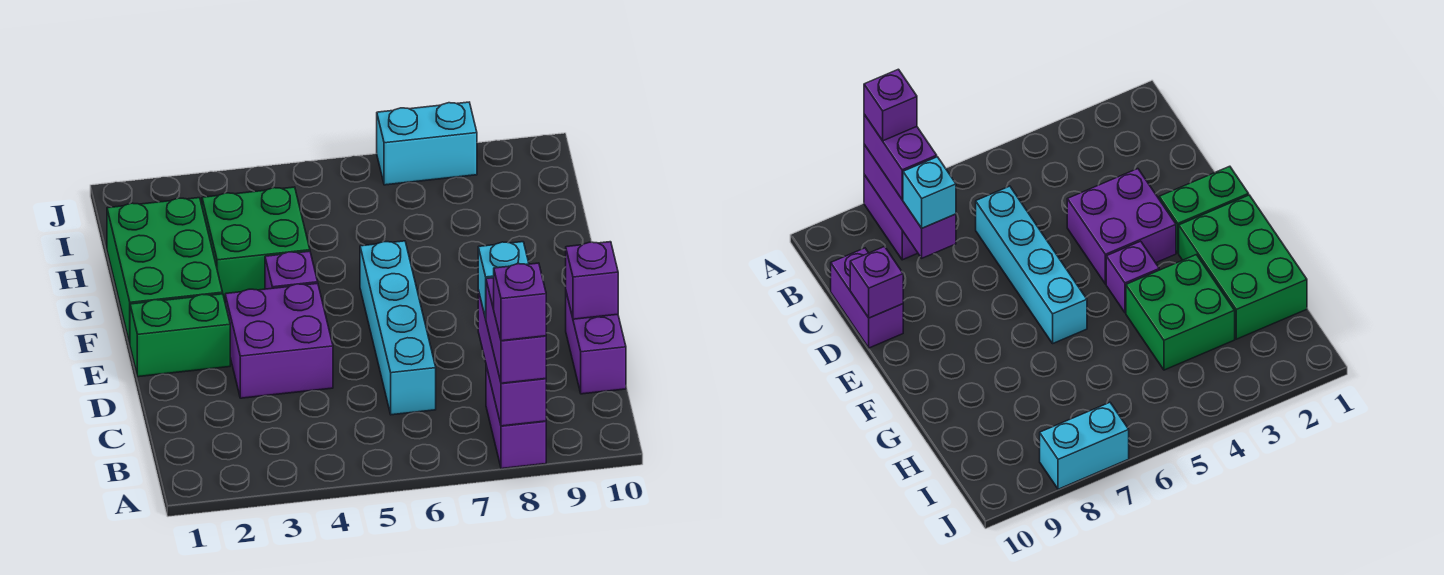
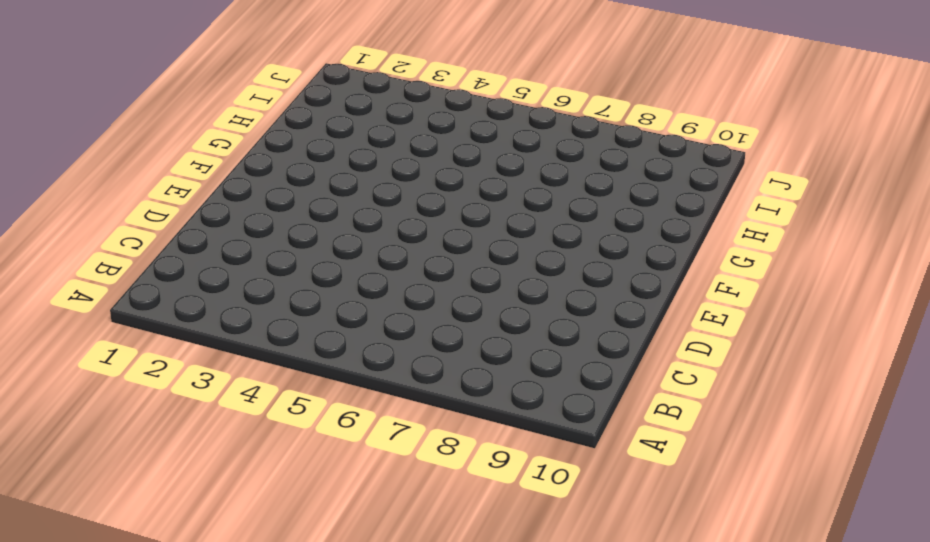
none -> purple 1x2 brick [486,366,546,469]
none -> cyan 1x4 brick [360,241,436,415]
none -> purple 1x2 brick [566,293,626,394]

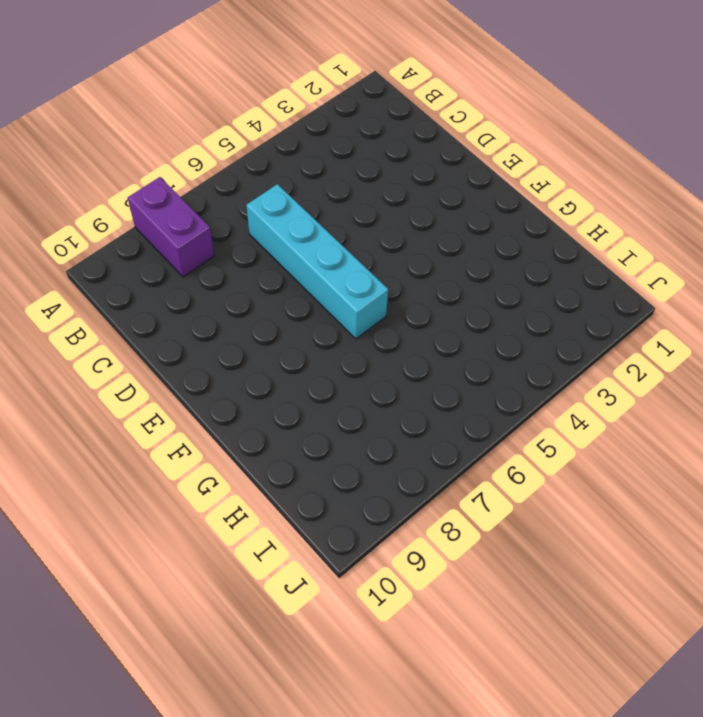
none -> purple 1x2 brick [566,293,626,394]
none -> purple 2x2 brick [225,283,333,398]
none -> green 1x2 brick [130,294,230,377]

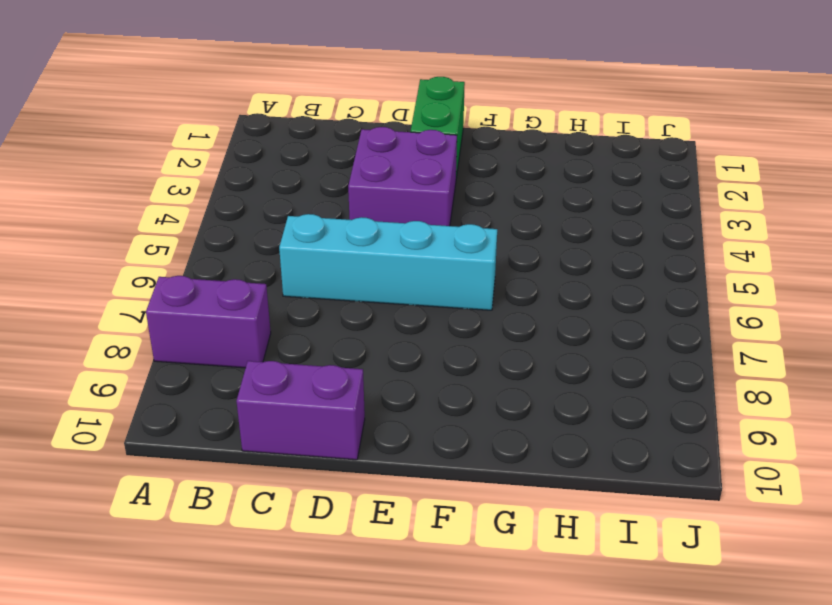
none -> green 2x3 brick [107,198,223,343]
none -> purple 1x1 brick [265,251,318,289]
none -> green 2x2 brick [202,187,310,300]

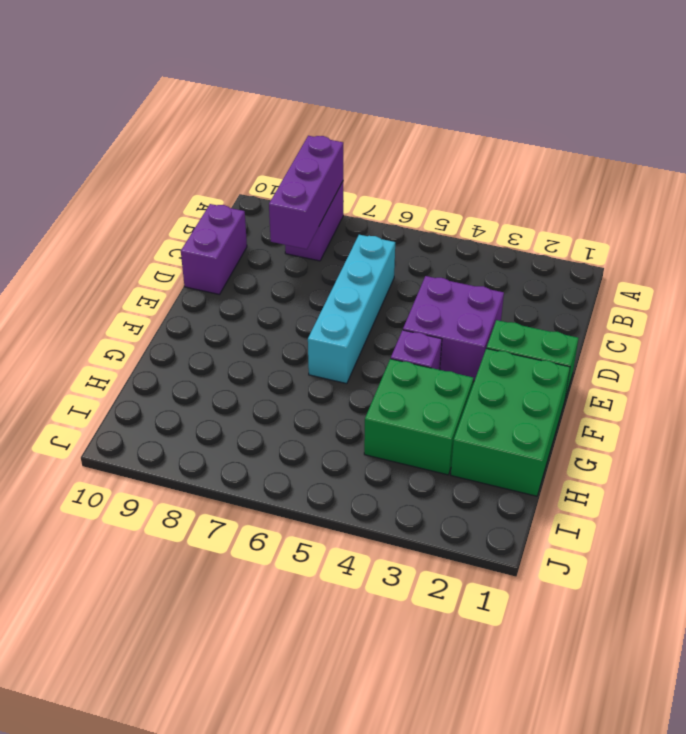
none -> cyan 1x2 brick [377,102,477,185]
none -> purple 1x1 brick [566,242,618,319]
none -> purple 1x2 brick [486,278,546,383]

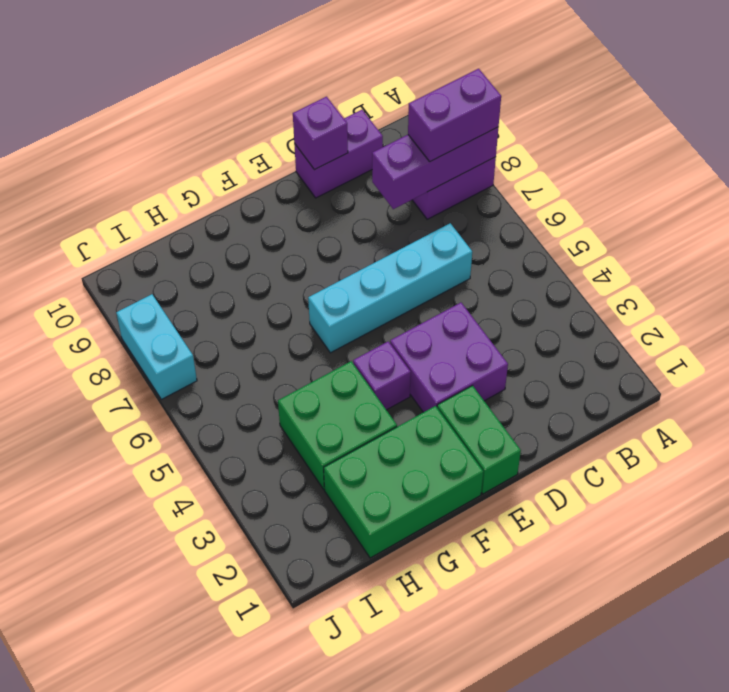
none -> cyan 1x1 brick [478,242,529,319]
none -> purple 1x1 brick [494,263,546,341]

